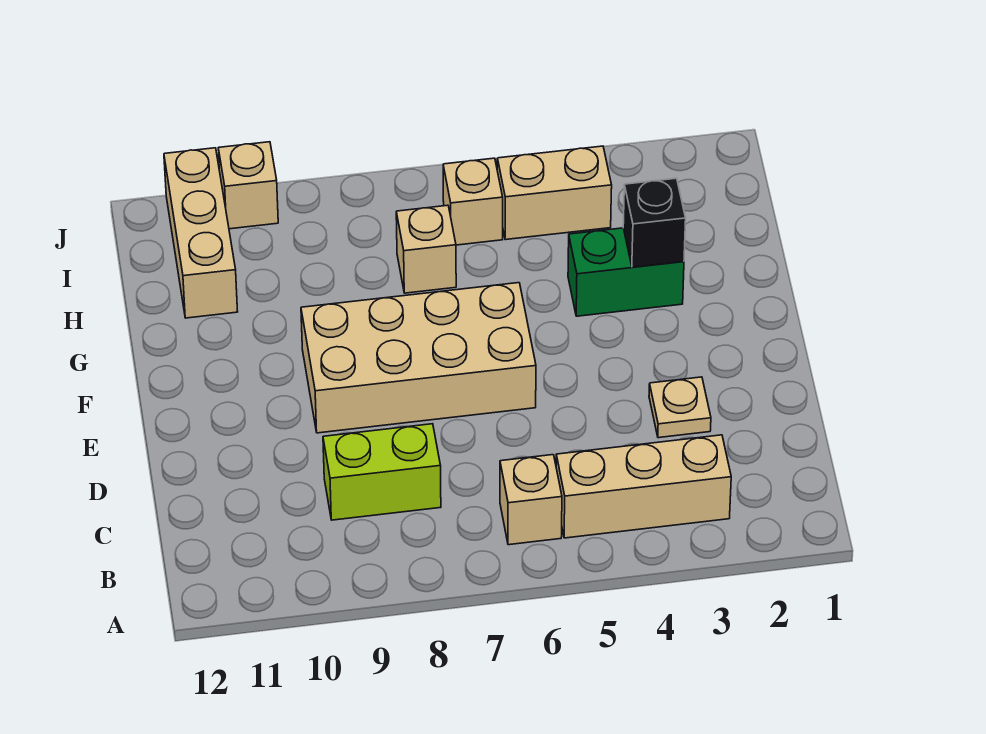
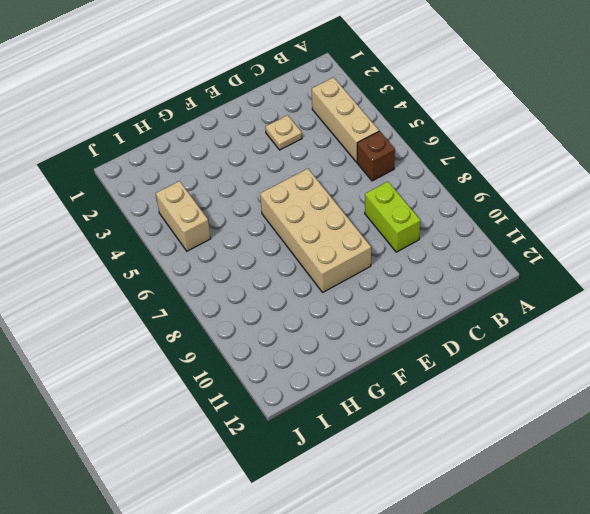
brown 1x1 brick [357,131,395,181] -> tan 1x1 brick [500,455,562,545]
none -> green 1x2 brick [568,228,684,316]
none -> tan 1x1 brick [396,205,456,293]
none -> tan 1x3 brick [164,148,238,318]

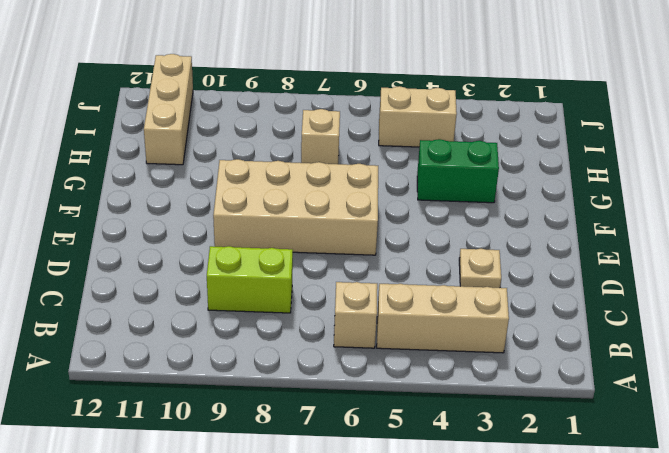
none -> tan 1x1 brick [443,158,503,245]
none -> tan 1x1 brick [218,142,278,229]
none -> black 1x1 brick [623,178,686,267]

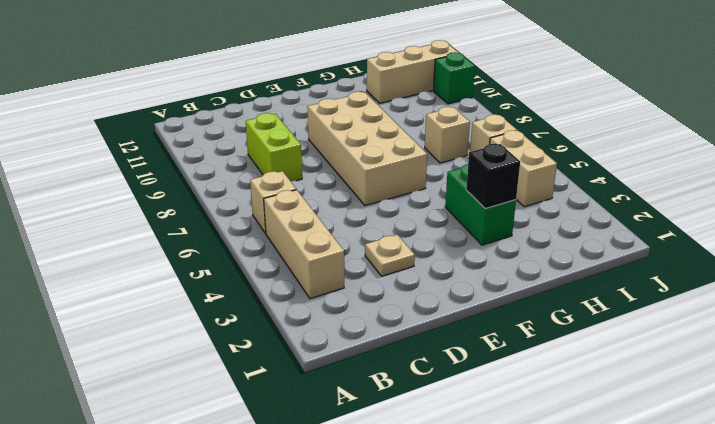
green 1x1 brick [434,52,475,104] -> tan 1x1 brick [218,142,278,229]

